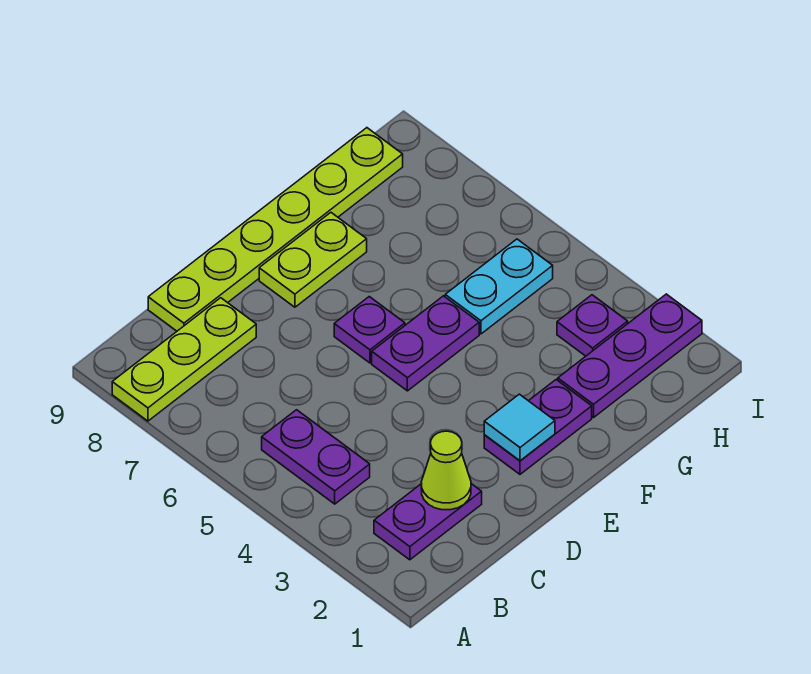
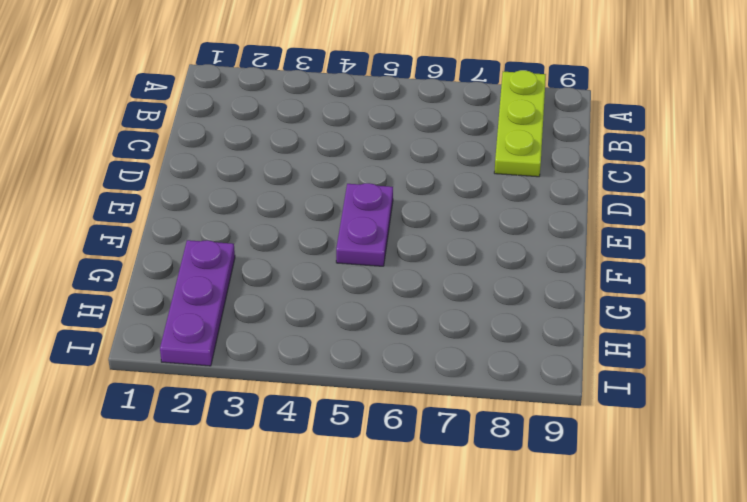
none -> purple 1x2 plate [374,484,482,560]
none -> purple 1x2 plate [262,410,370,504]
none -> lime 1x6 plate [148,128,403,331]

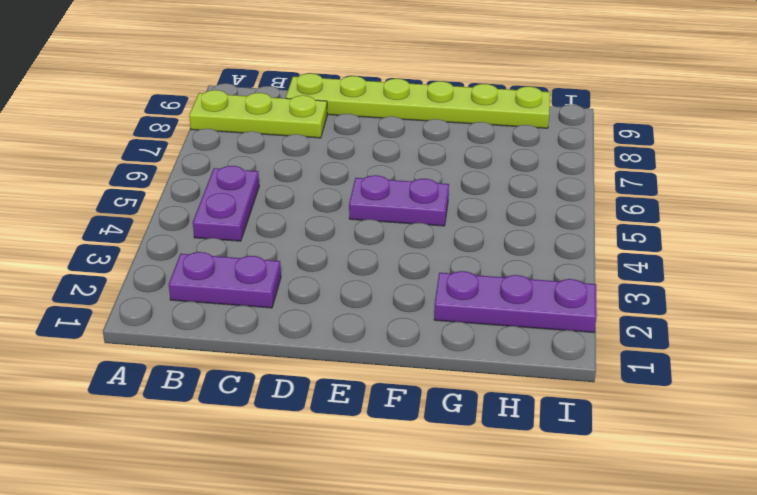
none -> purple 1x2 plate [484,380,592,474]
none -> purple 1x1 plate [334,297,405,363]
none -> lime 1x2 plate [259,213,367,307]

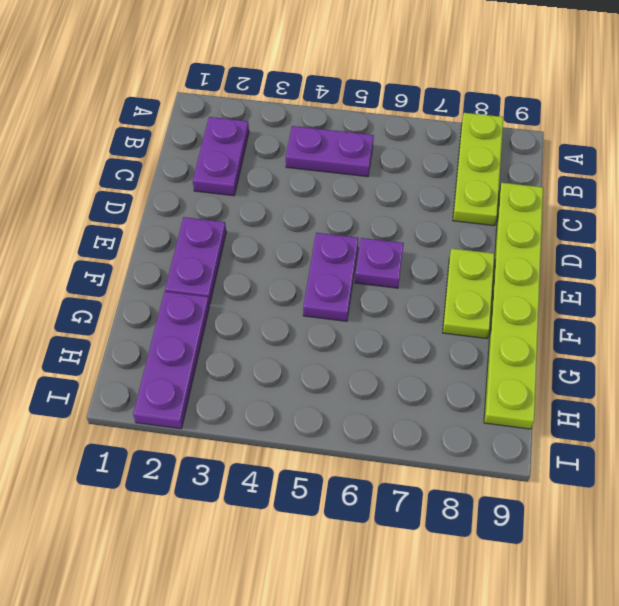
none -> cyan 1x2 plate [445,239,553,334]
none -> purple 1x1 plate [557,295,628,356]
none -> lime 1x1 cone [421,431,471,510]

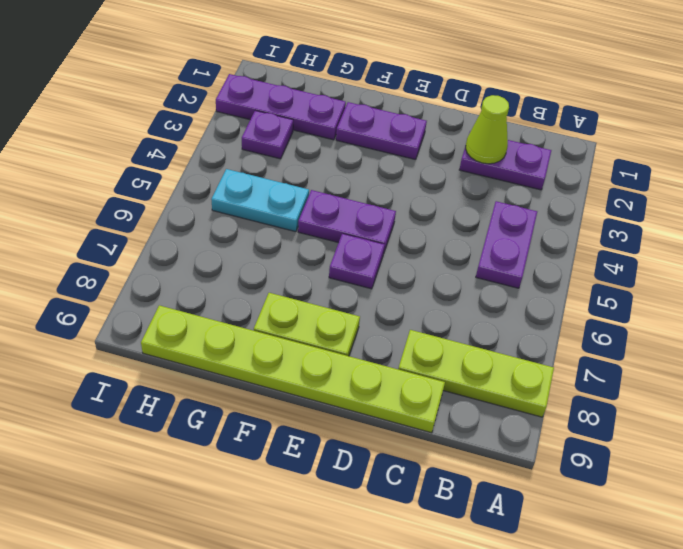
none -> cyan 1x1 tile [484,394,555,461]

